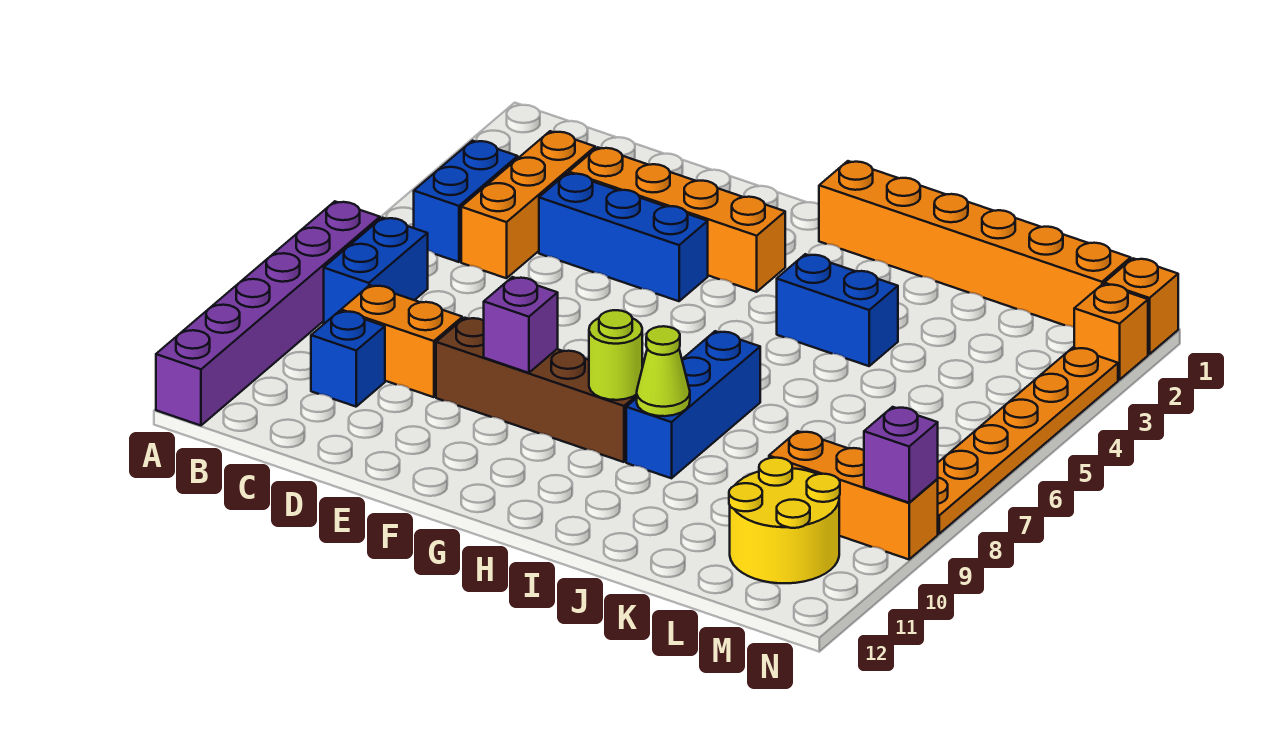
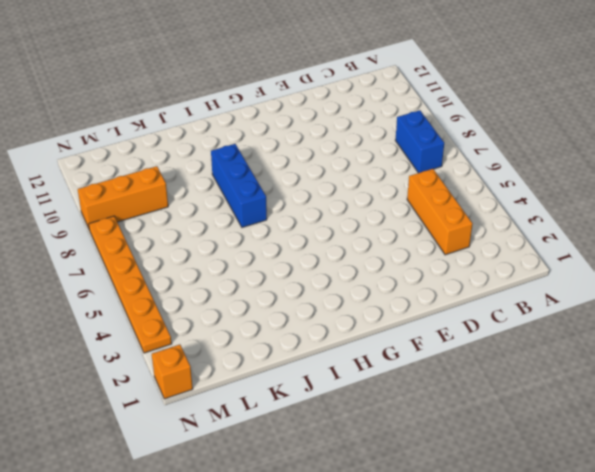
none -> purple 1x6 brick [156,201,380,425]
none -> blue 1x2 brick [414,141,518,262]
none -> orange 1x2 brick [341,285,462,397]

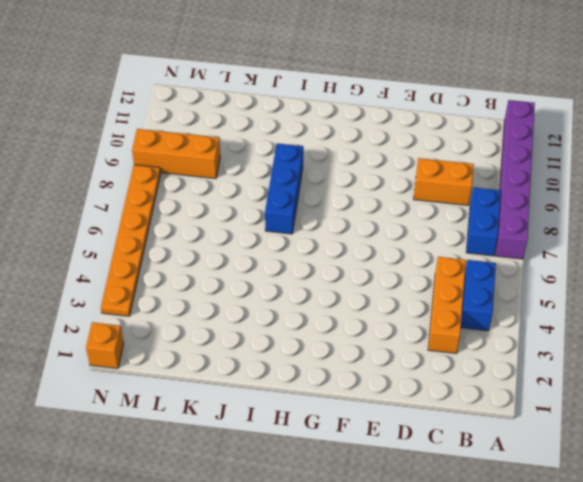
none -> blue 1x1 brick [311,311,385,407]
none -> orange 1x4 brick [569,147,785,292]
none -> blue 1x3 brick [539,173,708,301]

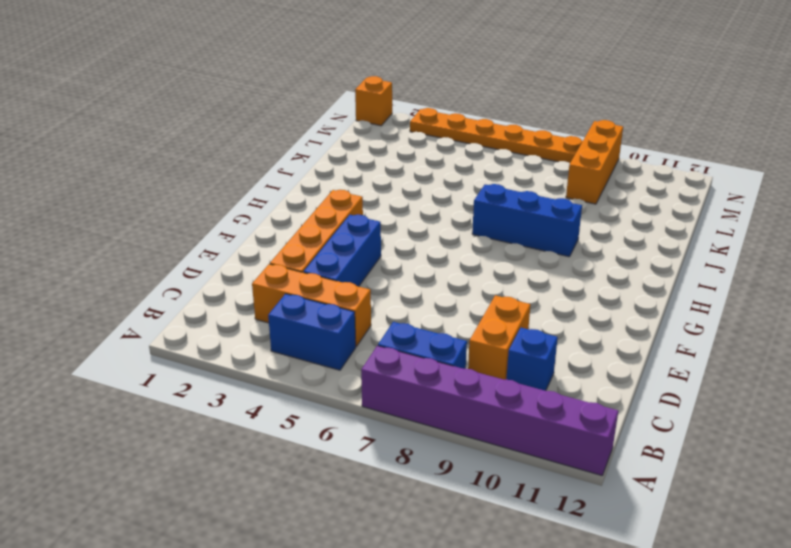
none -> brown 1x4 brick [436,318,637,462]
none -> orange 1x6 brick [819,161,1131,327]
none -> blue 1x2 brick [777,254,898,366]

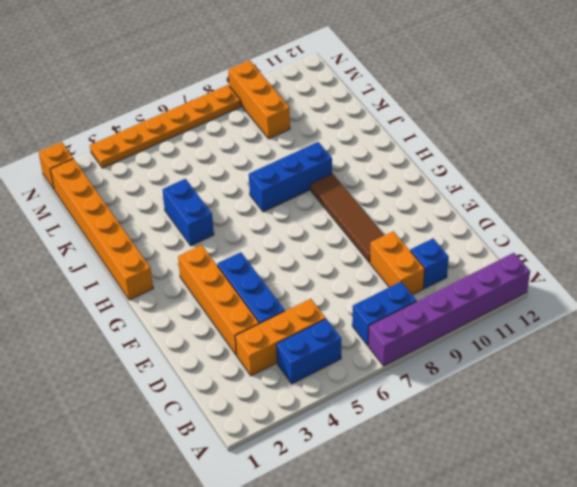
brown 1x4 tile [311,174,384,262] -> brown 1x4 brick [436,318,637,462]
none -> yellow 2x2 round brick [729,458,840,583]
none -> orange 1x1 brick [1074,284,1148,380]
none -> purple 1x1 brick [484,277,558,373]

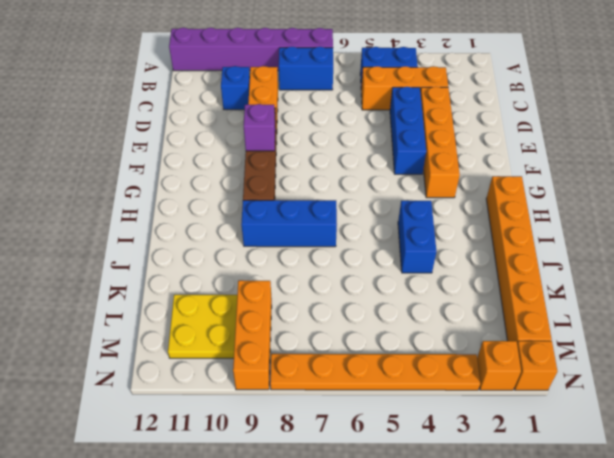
yellow 2x2 plate [168,295,237,358] -> yellow 2x2 round brick [729,458,840,583]
none -> lime 1x1 round brick [589,310,642,400]
none -> lime 1x1 cone [637,326,690,416]
none -> purple 1x1 brick [864,407,938,503]

